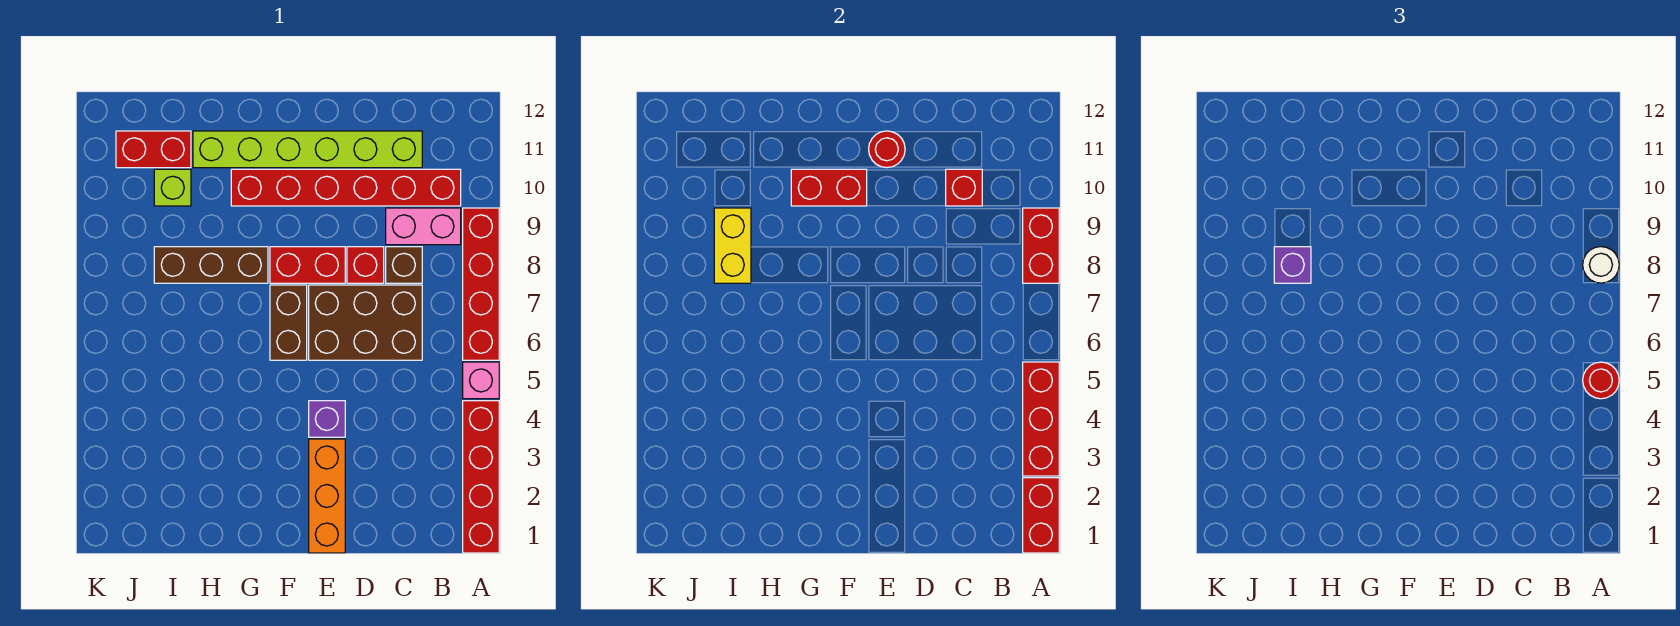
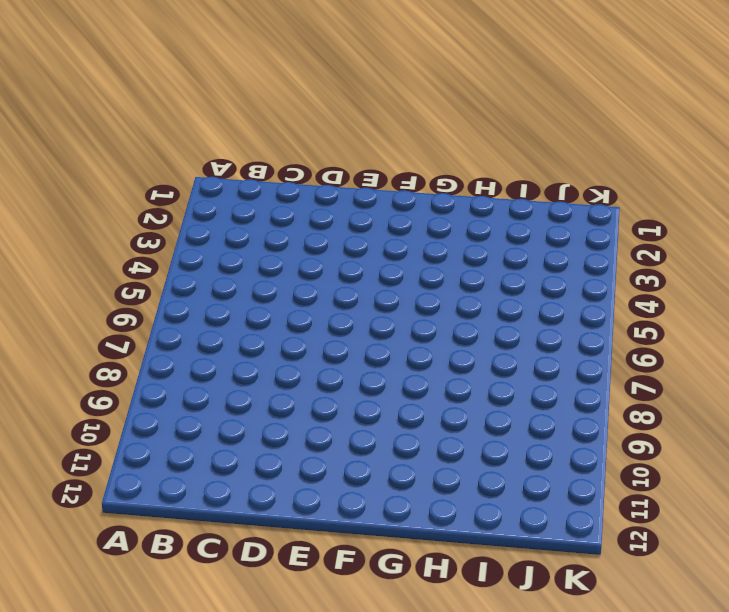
none -> red 1x4 brick [463,401,499,553]
none -> pink 1x1 brick [463,362,499,399]
none -> red 1x4 brick [463,208,499,360]

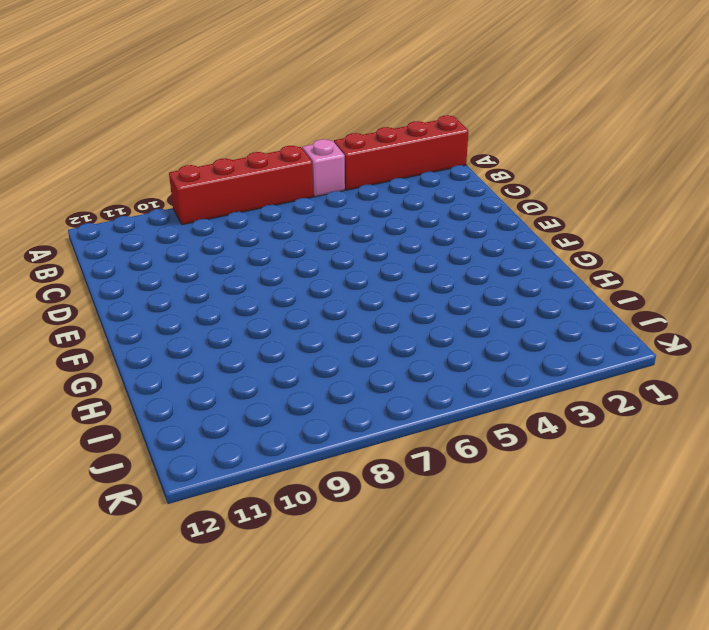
none -> pink 1x2 brick [386,208,461,245]
none -> red 1x6 brick [231,169,461,206]
none -> brown 2x3 brick [309,285,422,360]

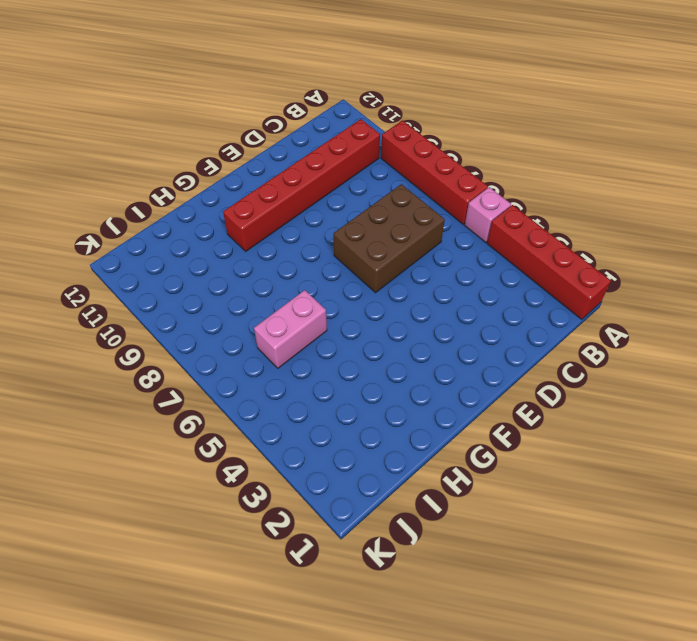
pink 1x2 brick [254,290,327,368] -> pink 1x2 brick moved to [386,208,461,245]
none -> brown 1x1 brick [386,247,422,283]
none -> lime 1x6 brick [193,131,422,168]
none -> red 1x1 brick [347,247,384,283]

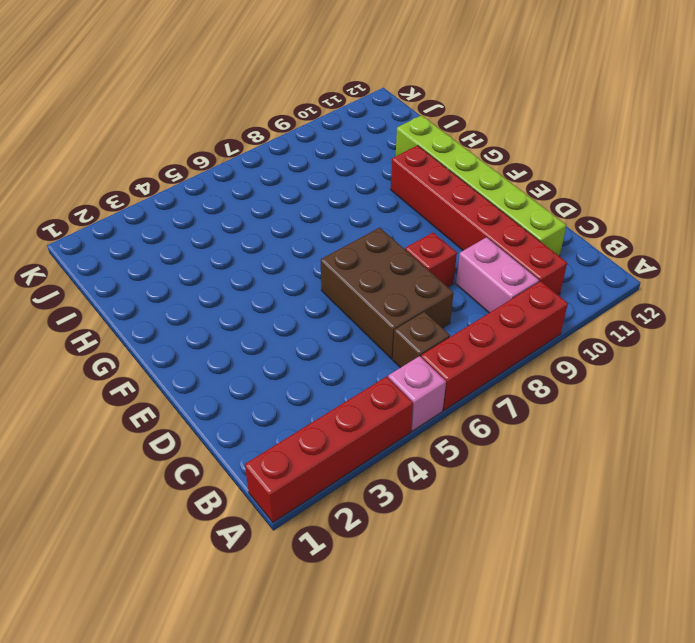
brown 1x1 brick [393,312,450,368] -> brown 1x1 brick moved to [386,247,422,283]
none -> orange 1x3 brick [309,439,345,553]
none -> purple 1x1 brick [309,401,345,437]
none -> red 1x2 brick [270,247,345,283]

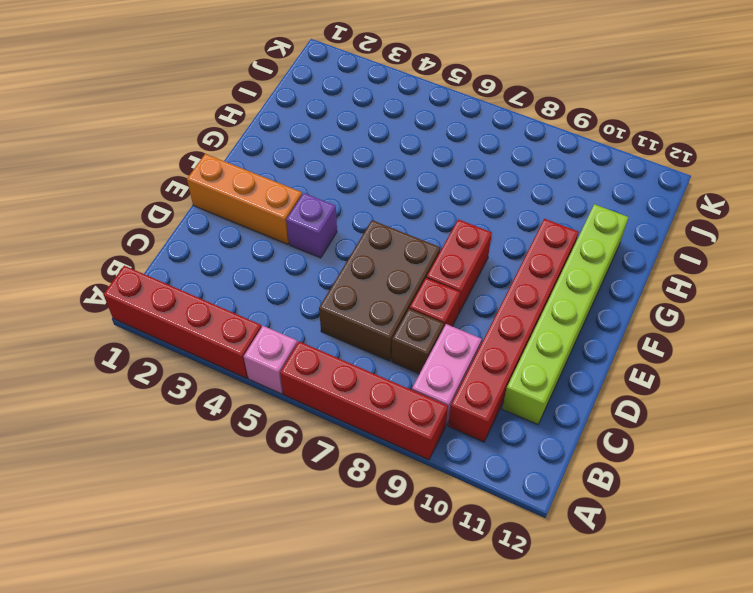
none -> brown 1x2 brick [270,285,307,360]
none -> brown 1x3 brick [154,247,268,283]
none -> lime 1x1 brick [154,169,191,206]

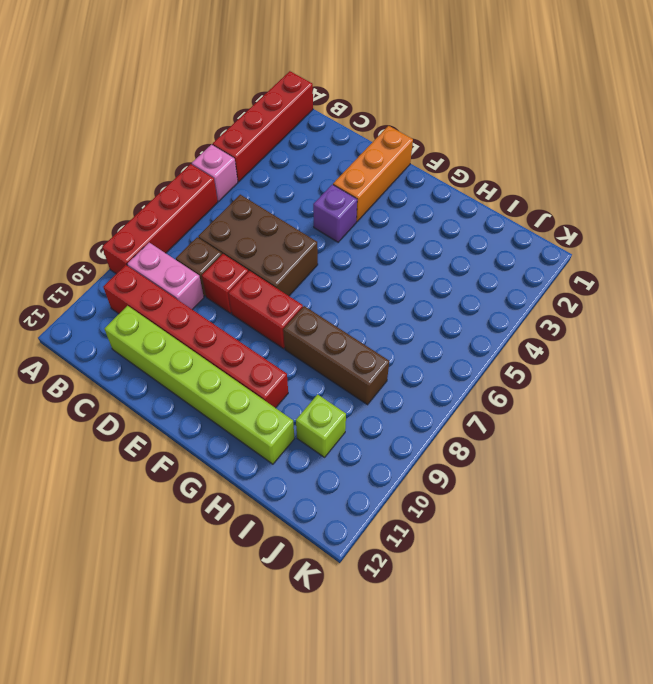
none -> brown 1x2 brick [270,285,307,360]
none -> red 1x2 brick [116,131,191,168]
none -> red 1x2 brick [1023,478,1059,553]

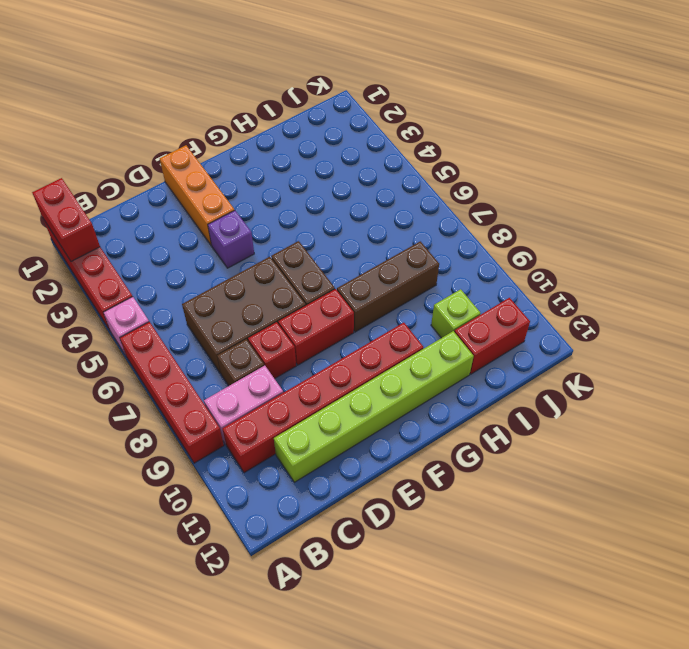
none -> red 1x3 brick [1023,362,1059,476]
none -> red 1x2 brick [1023,208,1059,283]
none -> red 1x1 brick [946,169,982,206]

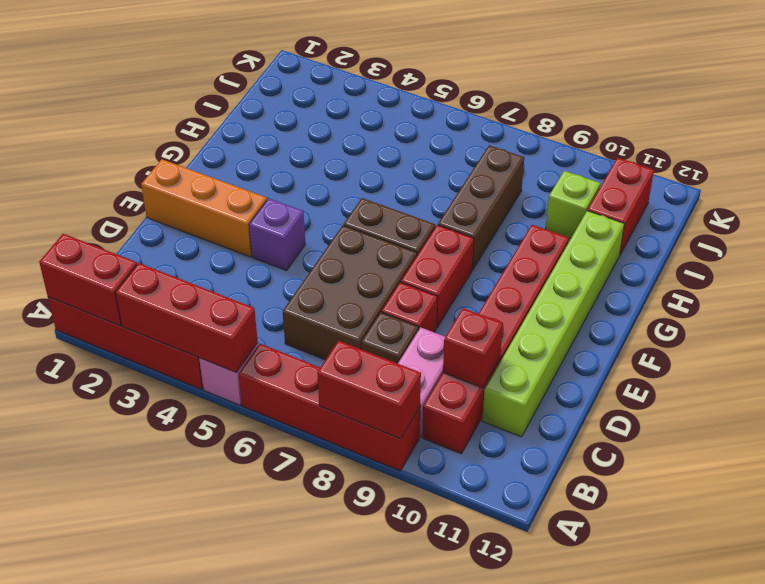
none -> red 1x1 round brick [869,131,905,168]
none -> red 1x2 brick [791,169,867,206]
none -> yellow 1x2 brick [714,208,751,283]

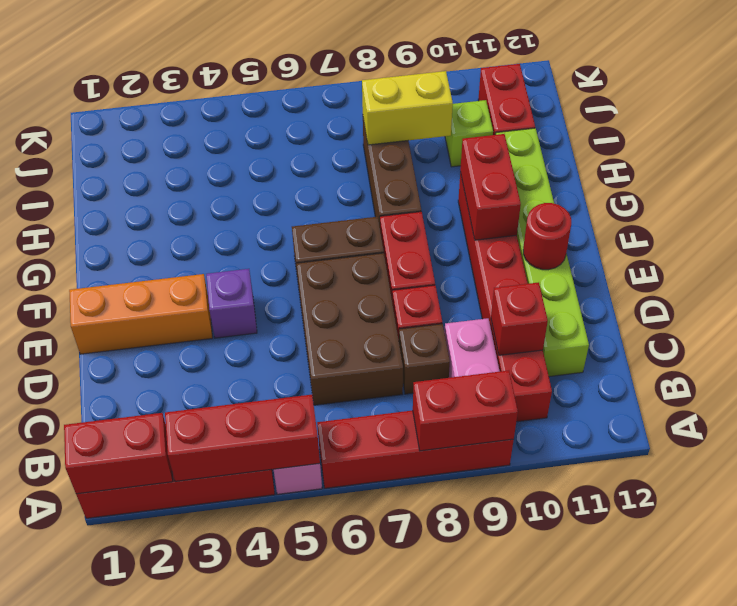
none -> red 1x1 round brick [1583,362,1619,399]
none -> white 1x1 round brick [1583,247,1619,283]
none -> purple 1x1 brick [1274,247,1311,283]

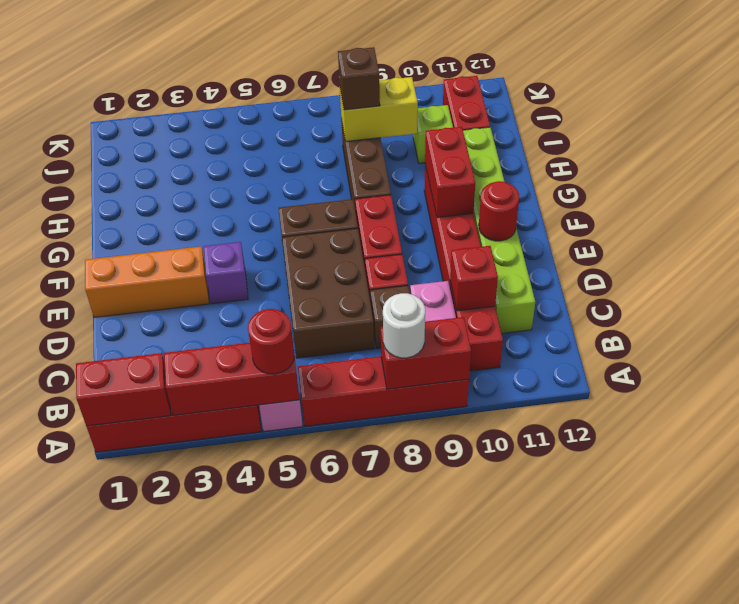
brown 1x1 brick [338,47,380,110] -> purple 1x1 brick [1274,247,1311,283]

